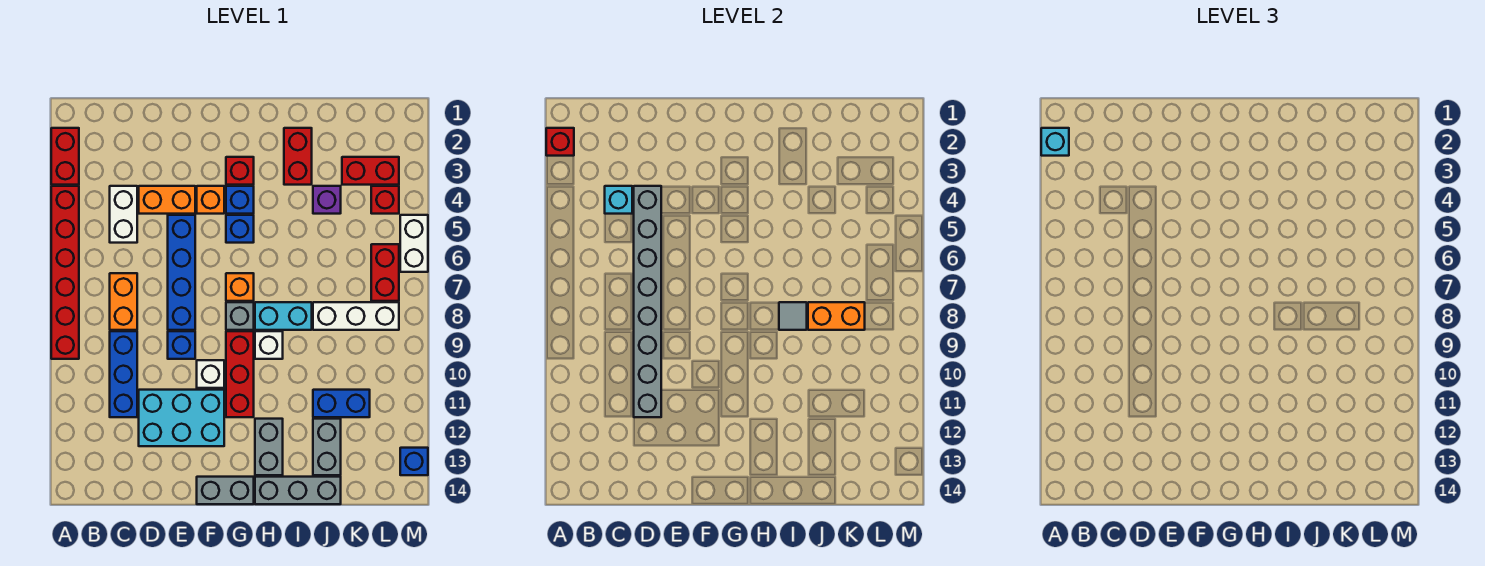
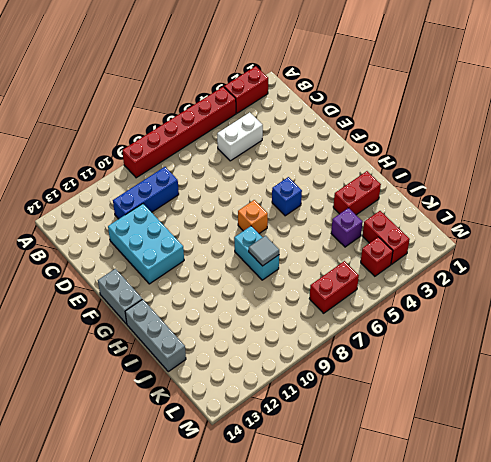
none -> orange 1x2 brick [110,273,137,330]
none -> orange 1x2 brick [139,186,195,214]
none -> blue 1x4 brick [168,215,195,330]
none -> blue 1x1 brick [168,331,195,359]

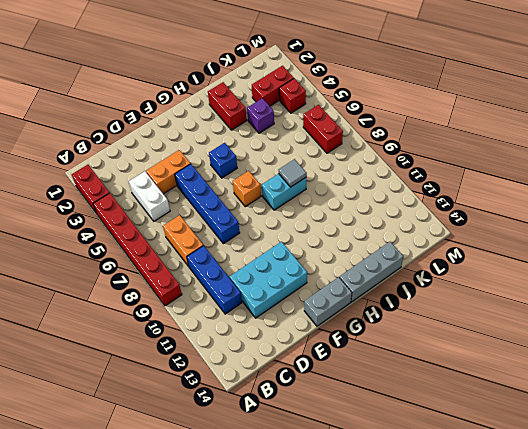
none -> blue 1x1 brick [168,331,195,359]
none -> orange 1x1 brick [197,186,224,214]
none -> white 1x1 brick [197,360,224,388]
none -> red 1x1 brick [226,157,254,185]

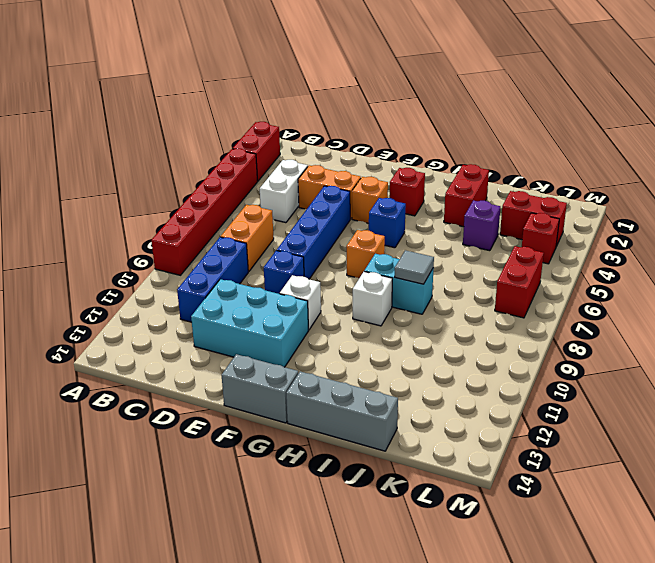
none -> blue 1x1 brick [226,186,254,214]
none -> grey 1x1 brick [226,302,254,330]
none -> red 1x3 brick [226,331,254,417]
none -> grey 1x2 brick [255,419,283,475]

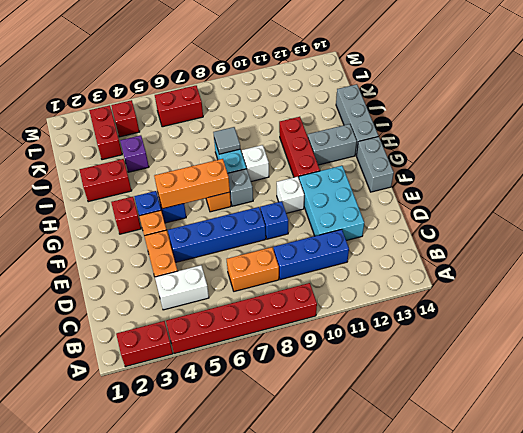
orange 1x3 brick [154,159,230,209] -> none
red 1x3 brick [279,117,320,178] -> red 1x3 brick turned to [226,331,254,417]
none -> white 1x3 brick [313,302,399,330]
none -> blue 1x2 brick [313,390,370,417]
none -> grey 1x2 brick [313,419,341,475]
none -> white 1x2 brick [400,215,428,272]

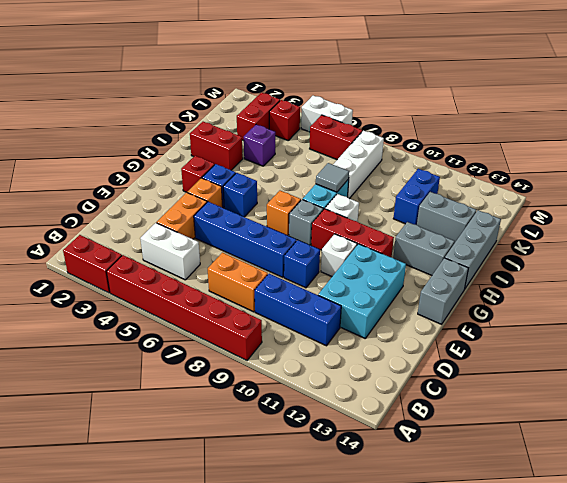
none -> blue 1x1 brick [400,448,428,475]
none -> red 1x1 brick [546,128,574,156]
none -> cyan 1x1 brick [605,186,632,214]
none -> grey 1x8 brick [634,186,661,417]

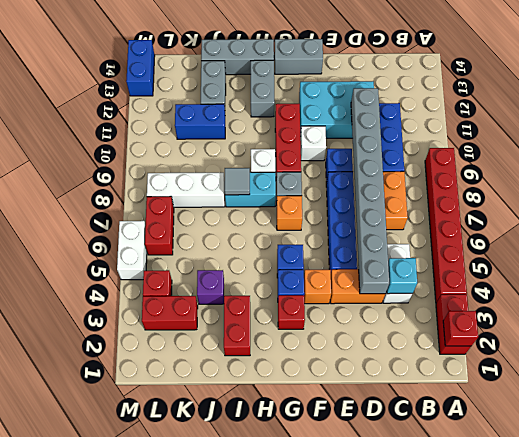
blue 1x2 brick [126,40,155,96] -> blue 1x1 brick [400,448,428,475]
none -> orange 1x2 brick [808,302,865,330]
none -> cyan 1x1 brick [1041,128,1069,156]

